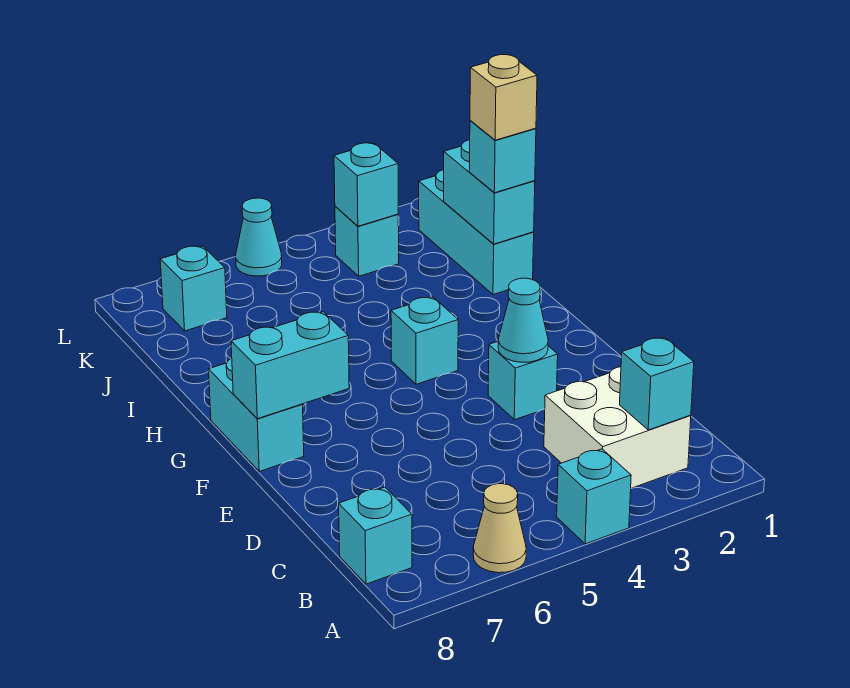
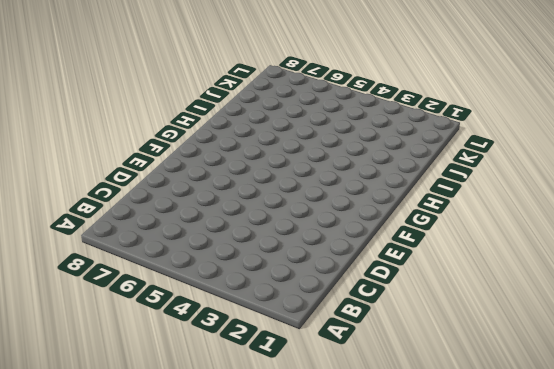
none -> cyan 1x1 brick [557,449,631,544]
none -> tan 1x1 cone [473,484,526,573]
none -> white 2x2 brick [544,367,691,488]

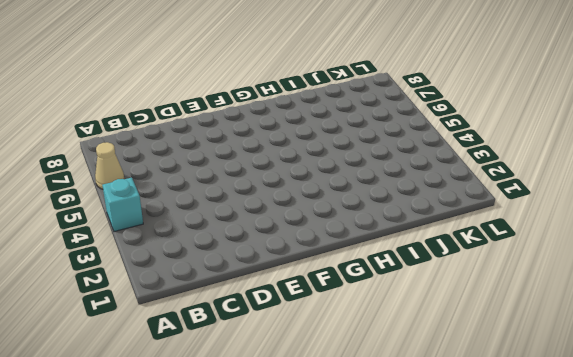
none -> white 2x2 brick [544,367,691,488]
none -> cyan 1x1 brick [339,487,412,584]
none -> cyan 1x1 brick [488,342,558,420]

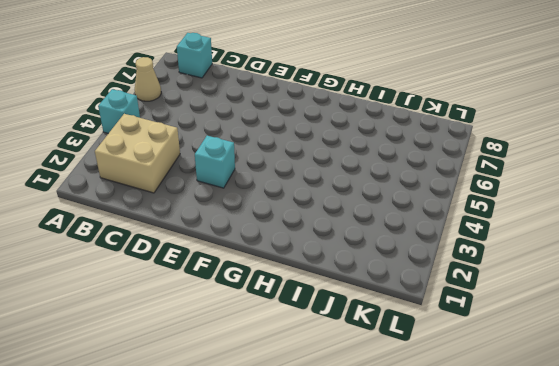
tan 2x2 brick [95,114,180,193] -> white 2x2 brick [544,367,691,488]
none -> cyan 1x2 brick [209,358,304,471]
none -> cyan 1x1 brick [391,297,458,384]
none -> cyan 1x3 brick [419,170,534,295]

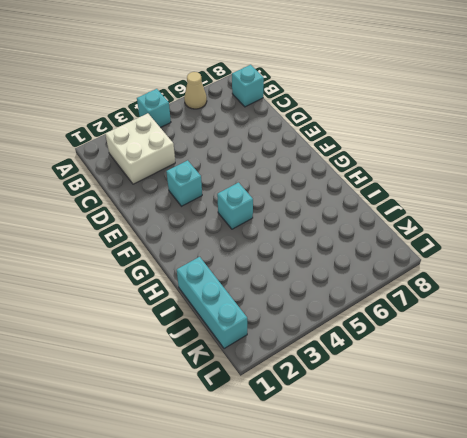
none -> cyan 1x2 brick [209,358,304,471]
none -> cyan 1x1 brick [335,206,399,276]
none -> cyan 1x1 brick [160,246,227,331]

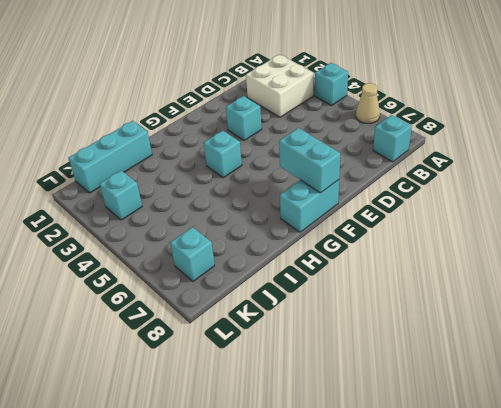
none -> cyan 1x1 cone [236,198,282,276]
none -> cyan 1x1 brick [620,337,694,430]
none -> cyan 1x1 cone [498,278,548,362]

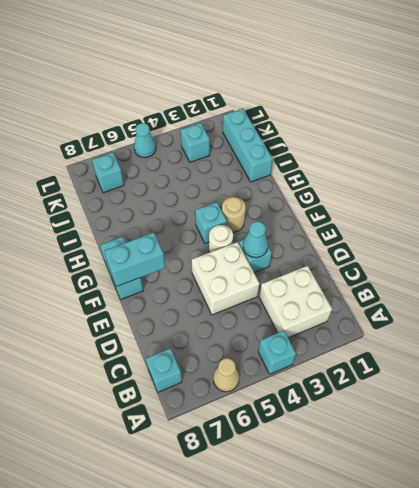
white 2x2 brick [191,242,260,315] -> none
white 1x1 round brick [209,225,233,252] -> none
tan 1x1 round brick [222,197,246,232] -> none
none -> cyan 1x1 brick [620,337,694,430]
none -> cyan 1x2 brick [444,140,535,244]
none -> cyan 1x1 brick [334,143,398,226]

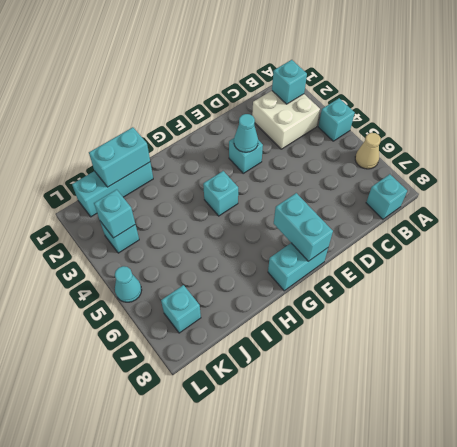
none -> cyan 1x1 brick [469,120,536,193]
none -> tan 1x1 brick [470,55,537,140]

